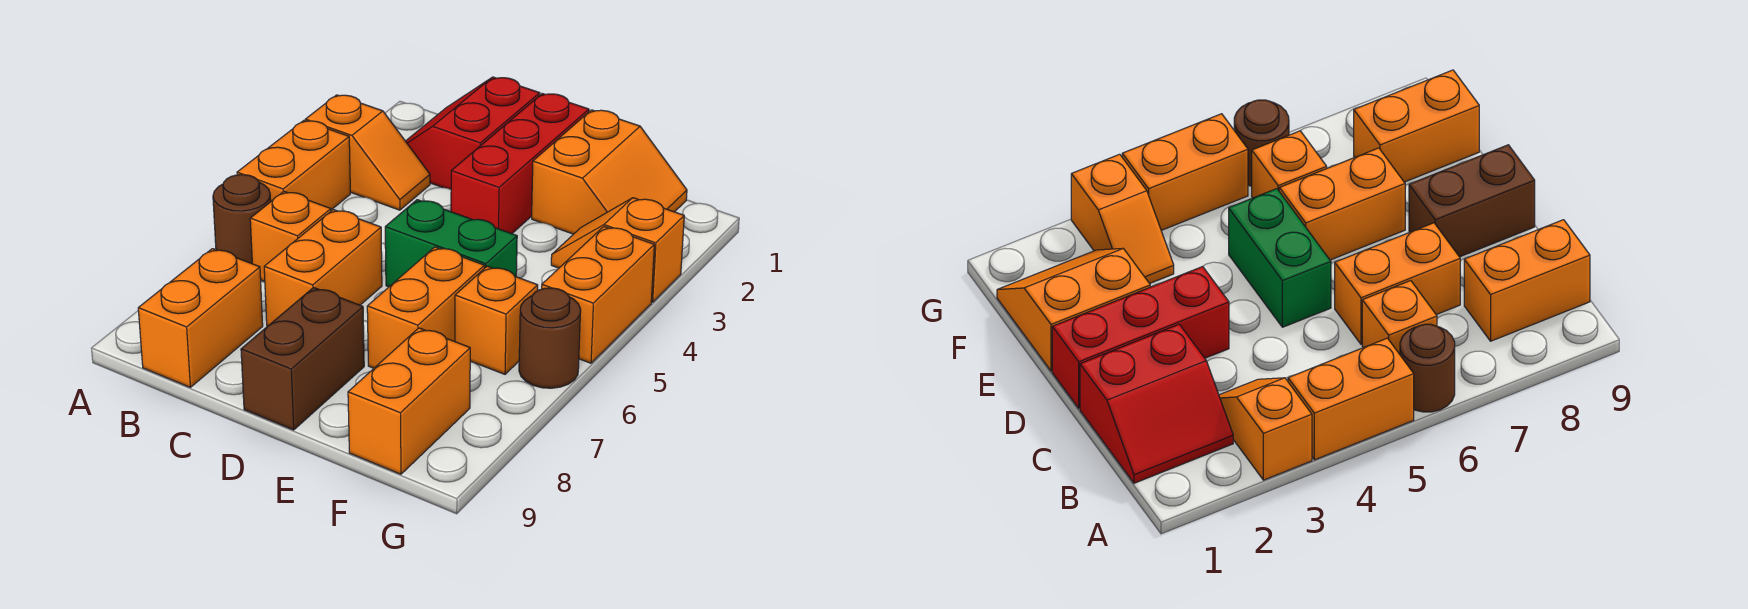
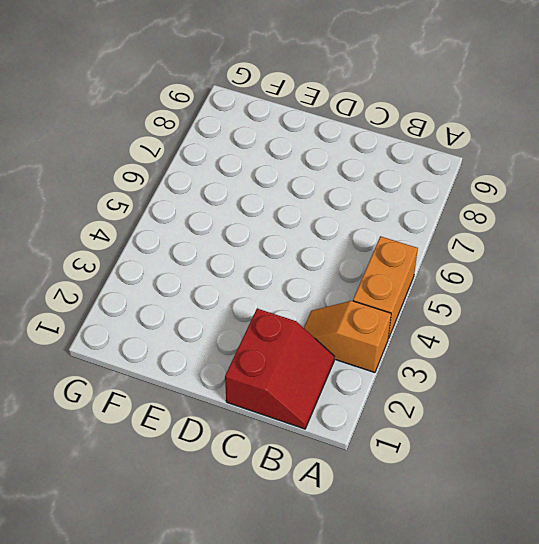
none -> brown 1x1 round brick [213,175,271,264]
none -> orange 1x1 brick [250,191,331,282]
none -> orange 1x2 brick [138,249,263,387]

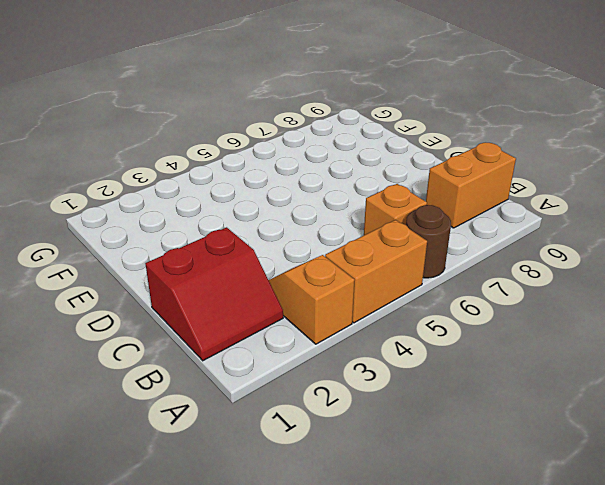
none -> orange 1x2 brick [264,210,382,326]
none -> red 1x3 brick [451,94,589,234]
none -> green 1x2 brick [385,200,517,287]

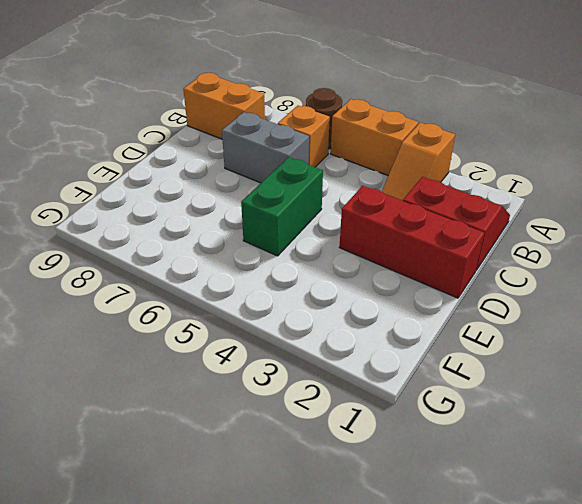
grey 1x2 brick [222,112,309,183] -> orange 1x2 brick [264,210,382,326]
none -> brown 1x2 brick [241,288,364,430]
none -> orange 2x2 slope [532,110,687,234]
none -> orange 1x2 brick [367,247,485,368]

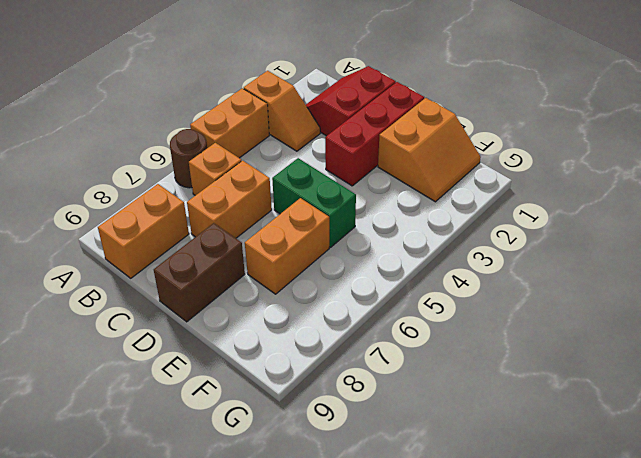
none -> orange 1x2 slope [551,198,684,302]
none -> orange 1x1 brick [455,266,538,374]
none -> orange 1x2 brick [348,328,470,474]

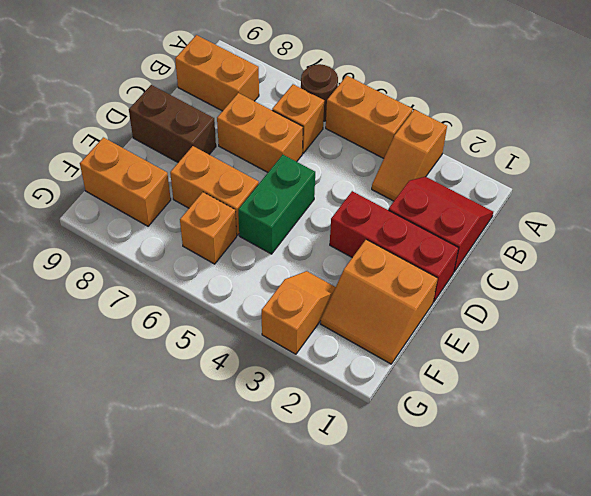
none -> orange 1x2 brick [542,227,654,363]
none -> brown 1x1 round brick [519,288,581,388]

